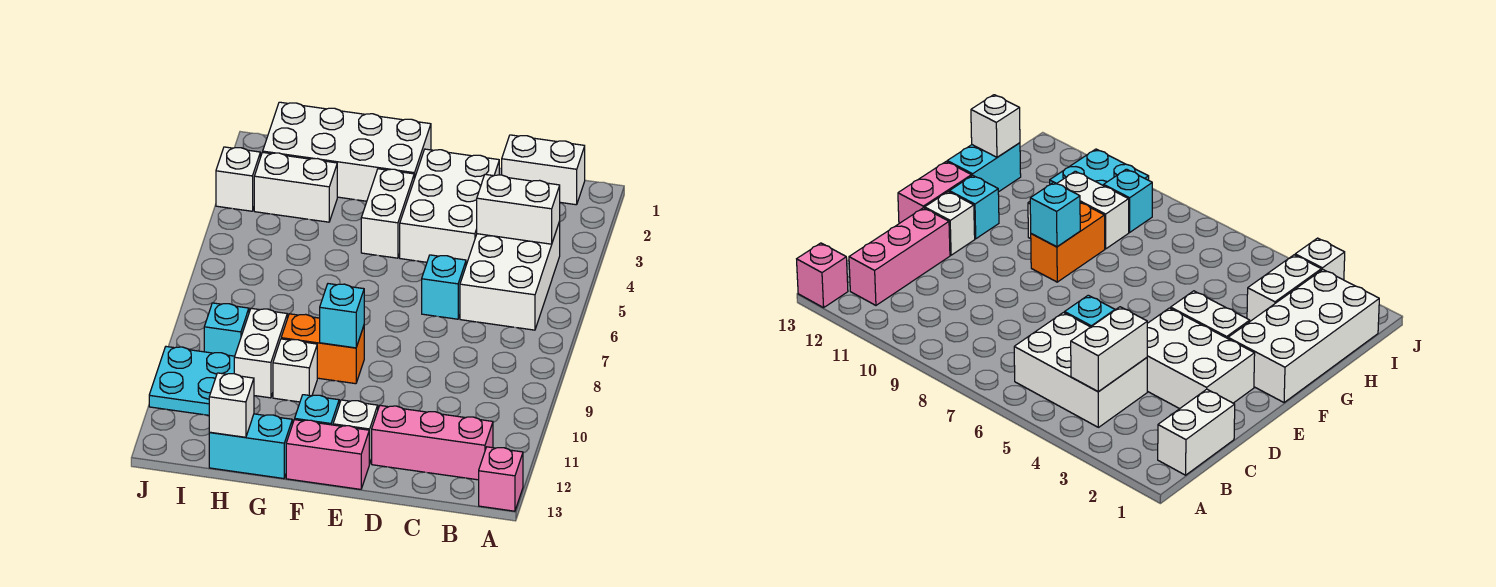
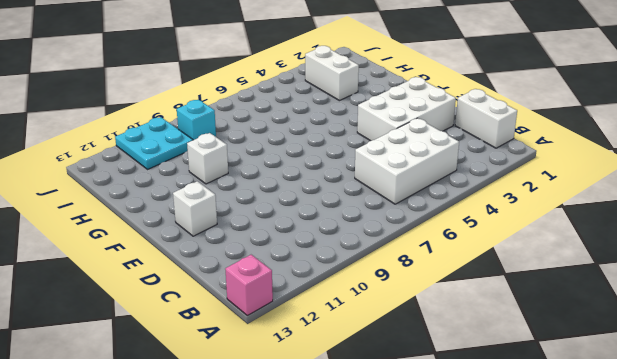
none -> pink 1x3 brick [372,405,493,480]
none -> cyan 1x1 brick [422,255,466,319]
none -> pink 1x2 brick [286,420,369,489]

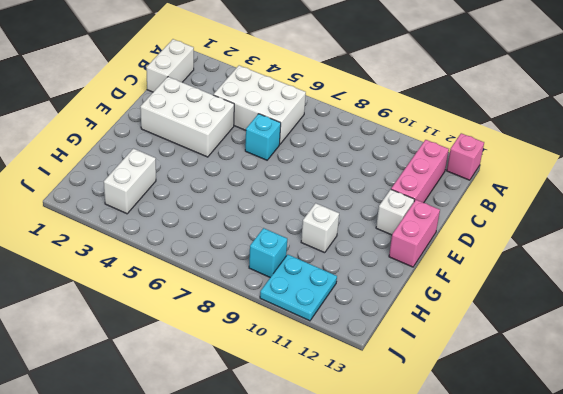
none -> white 2x4 brick [263,102,431,201]
none -> white 1x2 brick [361,169,414,258]
none -> orange 1x2 brick [281,314,364,384]

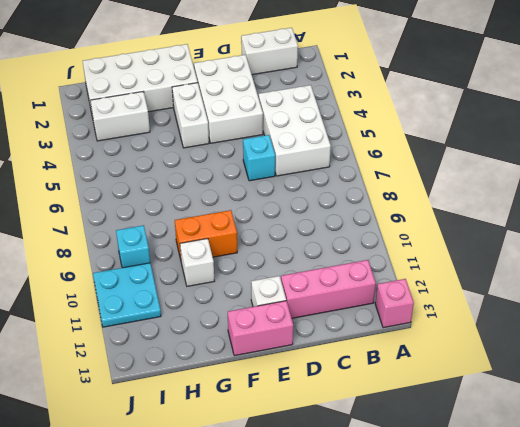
none -> cyan 1x1 brick [295,395,339,425]
none -> cyan 1x2 brick [209,414,292,479]
none -> white 1x2 brick [234,308,287,398]

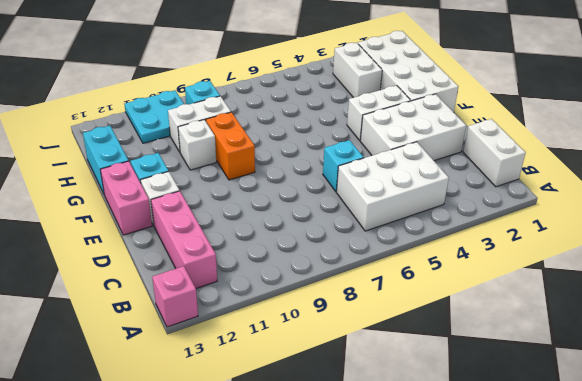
none -> white 1x1 brick [216,147,260,211]
none -> white 1x2 brick [477,174,560,244]
none -> cyan 1x1 brick [320,284,364,348]

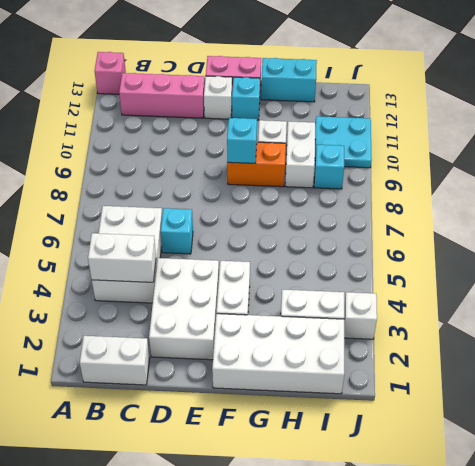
none -> white 1x1 brick [209,373,254,437]

